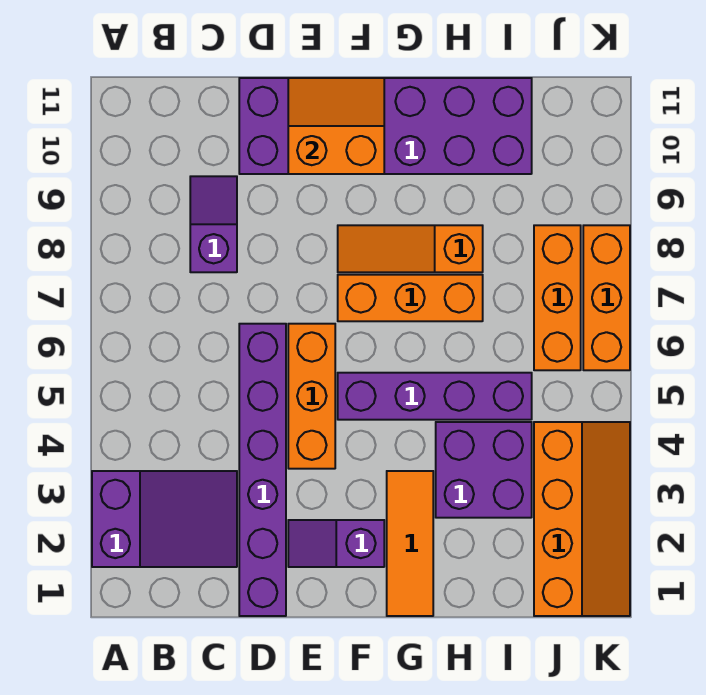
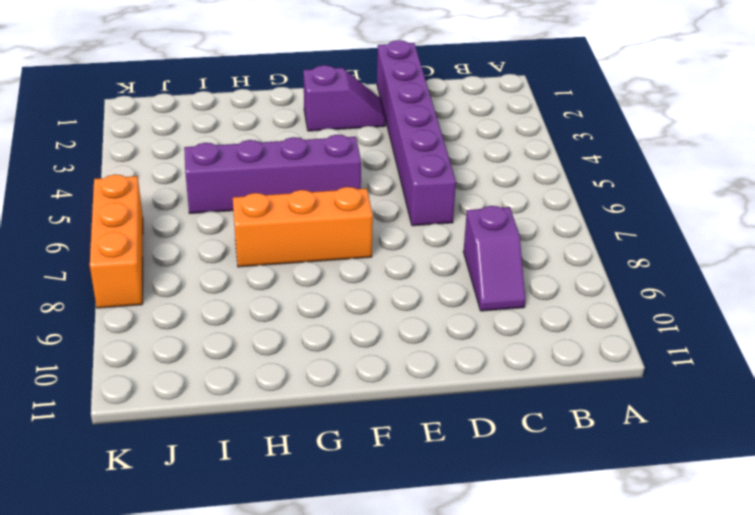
none -> purple 2x3 slope [92,471,237,567]
none -> purple 2x6 brick [239,78,532,174]
none -> orange 1x3 brick [288,324,335,469]

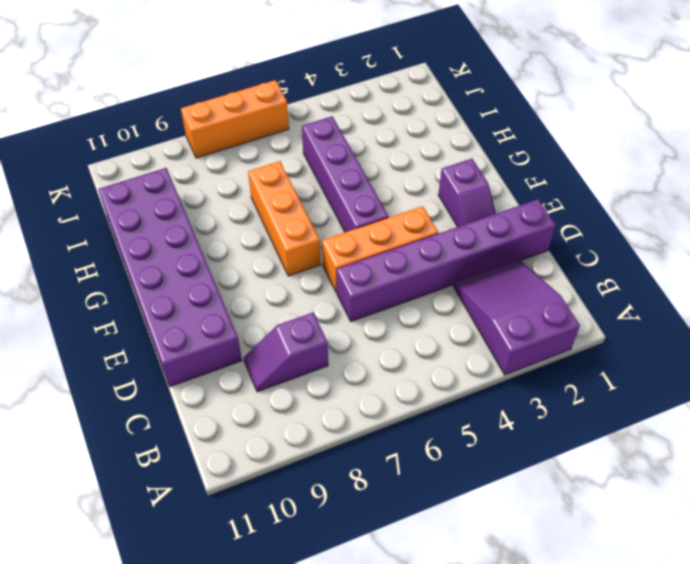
none -> orange 1x3 slope [338,225,483,272]
none -> orange 1x3 tile [387,471,433,616]
none -> purple 2x2 brick [436,422,532,518]

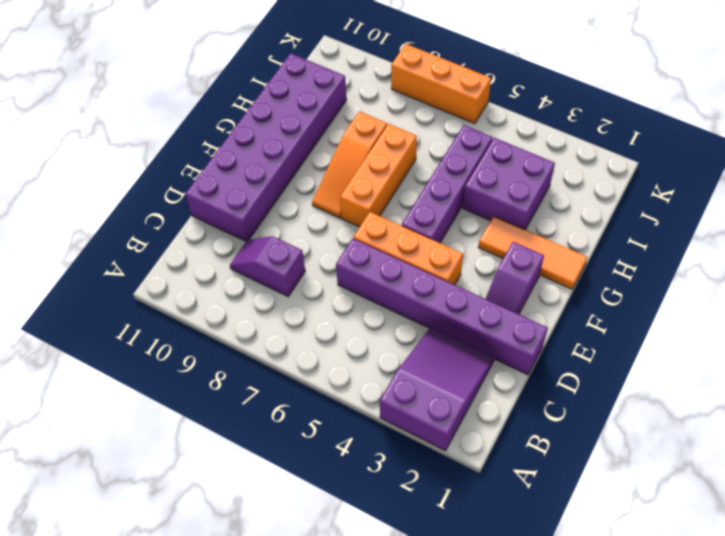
none -> orange 2x4 slope [534,422,630,616]
none -> orange 1x3 brick [534,225,581,370]
none -> orange 2x2 slope [288,78,384,174]

